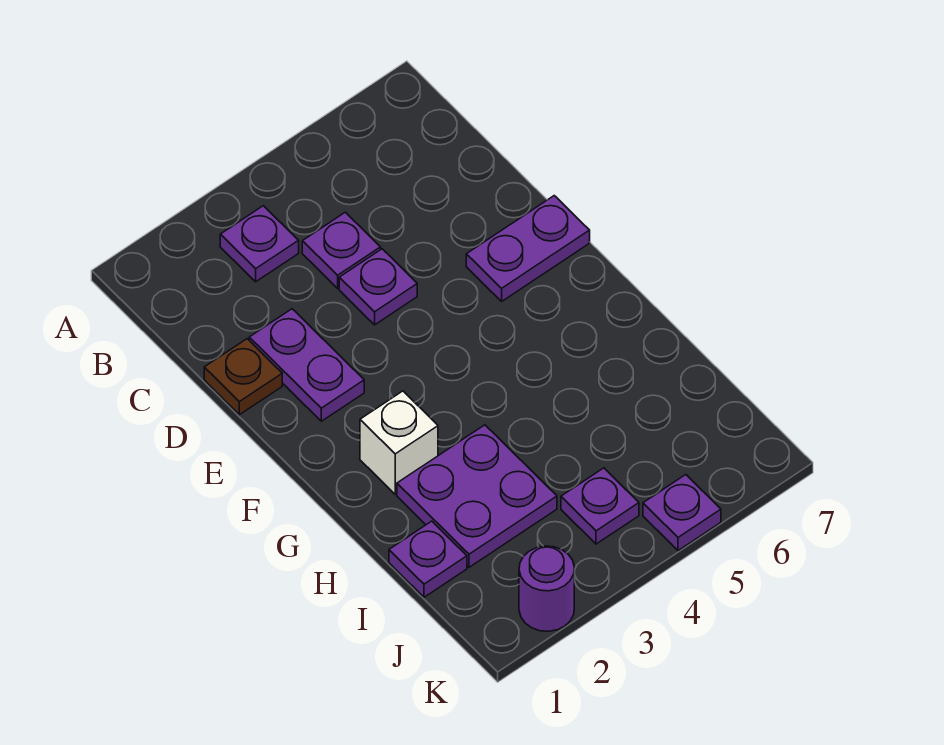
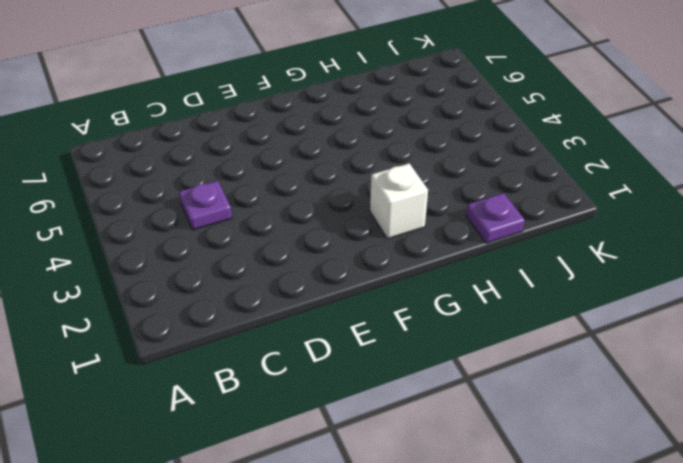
none -> purple 1x1 plate [220,206,299,282]
none -> brown 1x1 plate [204,339,282,415]
none -> purple 1x2 plate [249,309,364,421]

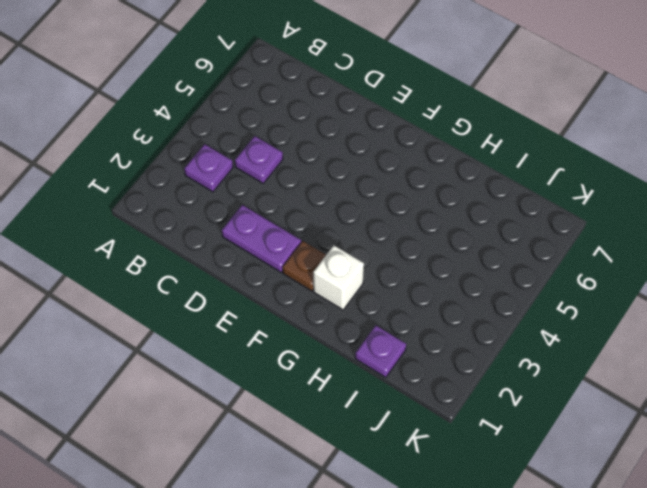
brown 1x1 plate [283,241,326,291] -> brown 1x1 plate moved to [204,339,282,415]
none -> purple 1x1 plate [339,249,417,325]
none -> purple 1x2 plate [466,196,590,301]
none -> purple 2x2 plate [397,425,557,567]

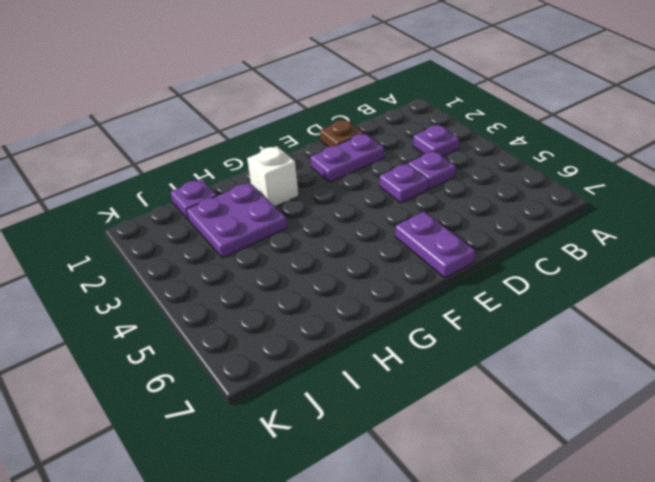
none -> purple 1x1 plate [561,468,639,544]
none -> purple 1x1 round brick [519,546,574,631]
none -> purple 1x1 plate [643,475,721,551]

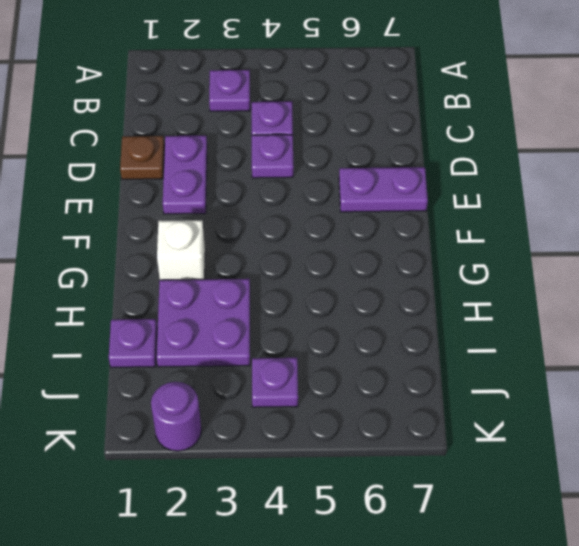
none -> purple 1x1 plate [643,475,721,551]

